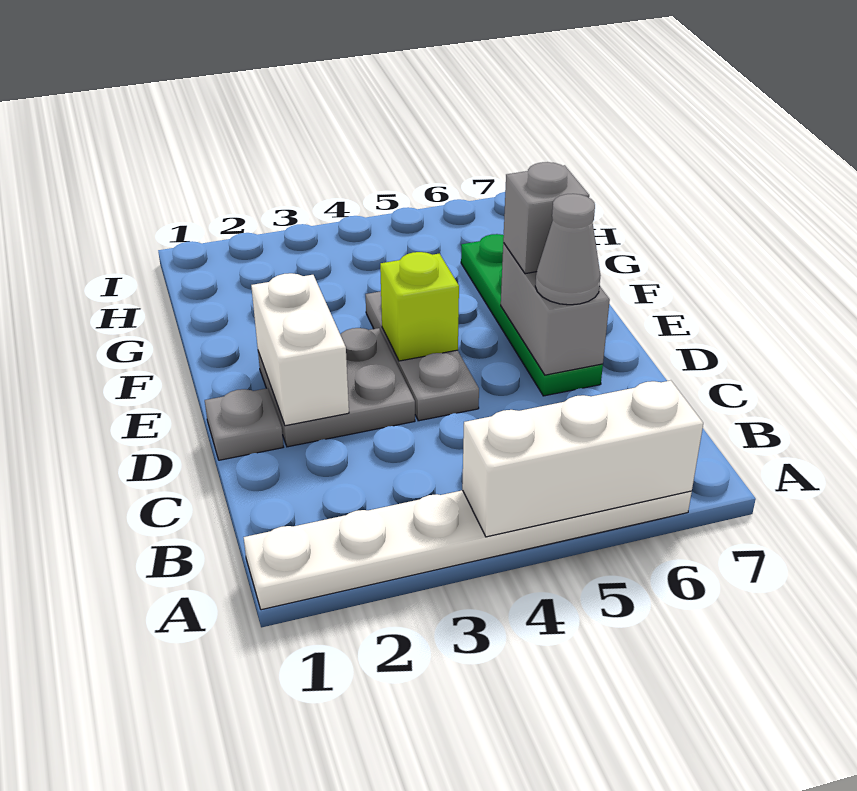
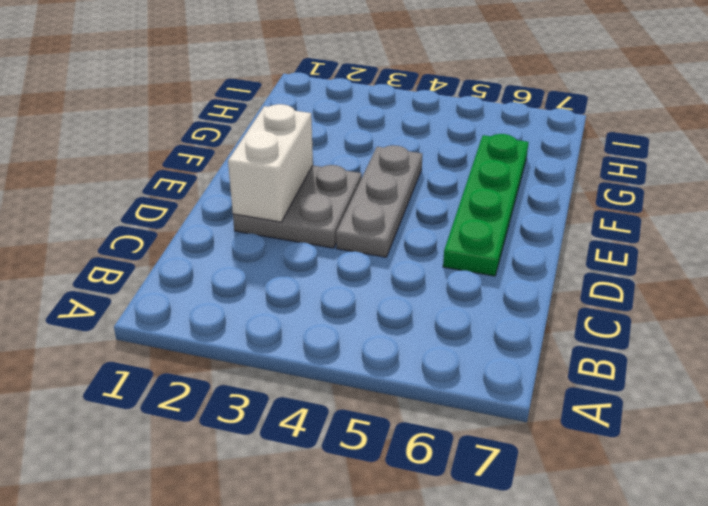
none -> white 1x6 plate [244,490,692,610]
none -> grey 1x1 plate [205,388,283,460]

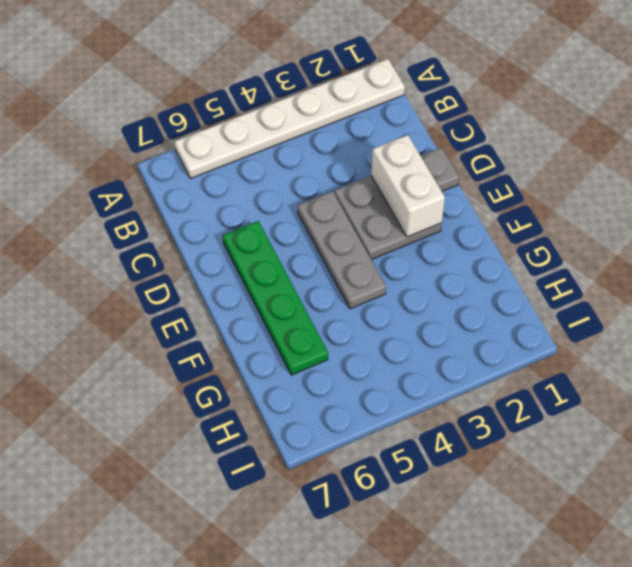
none -> white 1x3 brick [462,380,703,537]
none -> grey 1x2 brick [501,243,610,375]

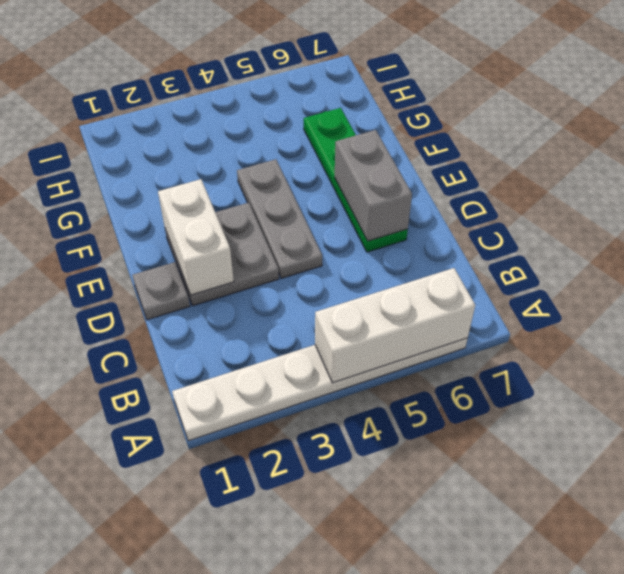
none -> lime 1x1 brick [380,252,459,361]
none -> grey 1x1 cone [535,194,601,305]

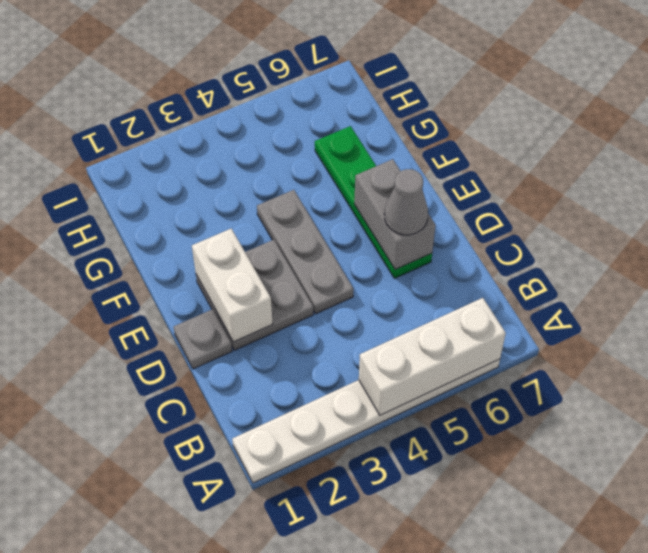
none -> lime 1x1 brick [380,252,459,361]
none -> grey 1x1 brick [503,162,589,274]

